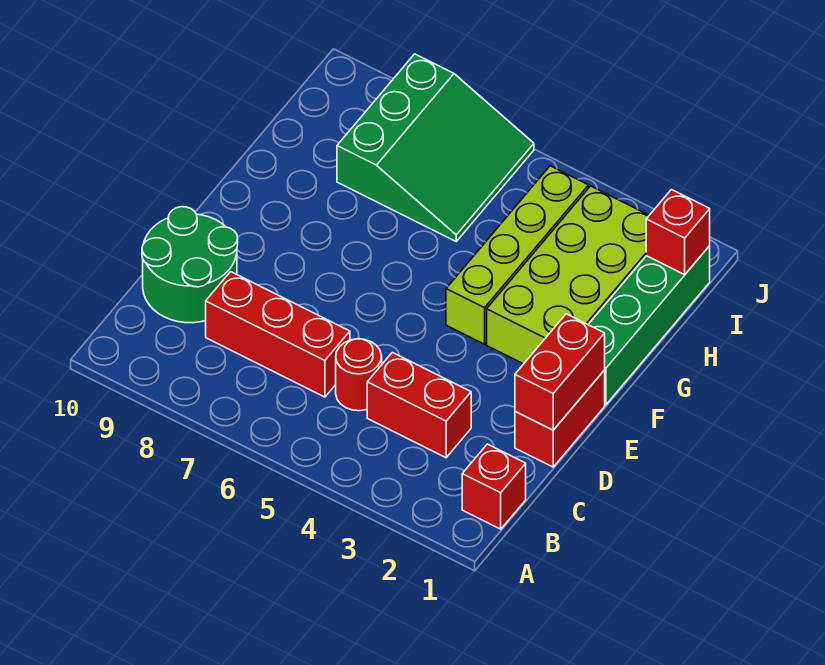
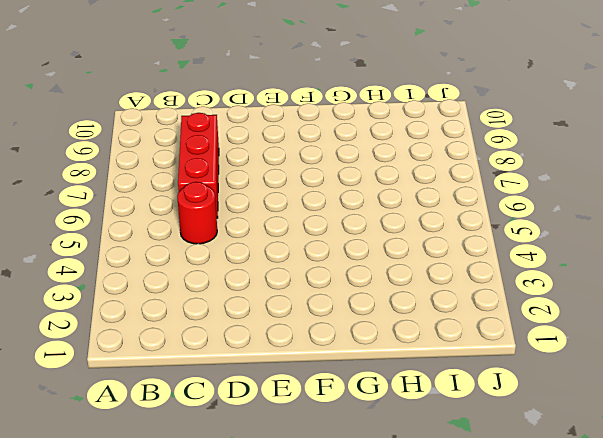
none -> red 1x1 brick [462,444,526,529]
none -> red 1x2 brick [367,352,471,458]
none -> green 2x2 round brick [142,207,238,323]

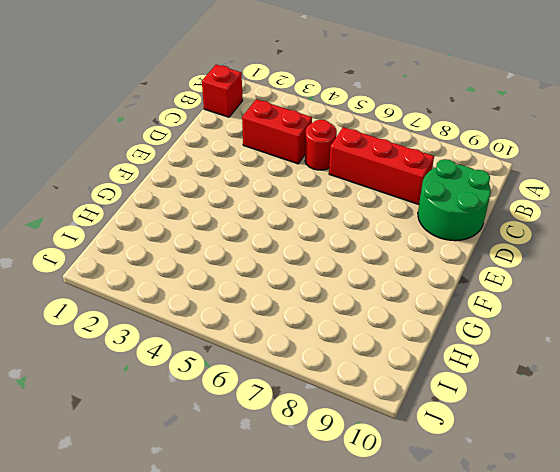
none -> red 1x2 brick [515,370,605,467]
none -> green 1x4 brick [588,246,710,405]
none -> lime 2x4 brick [487,186,649,364]

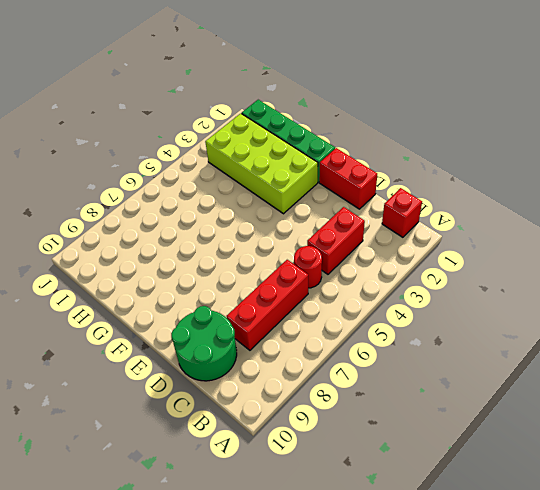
none -> lime 1x4 brick [446,166,589,344]
none -> green 3x3 slope [337,54,534,241]
none -> red 1x2 brick [515,314,605,430]

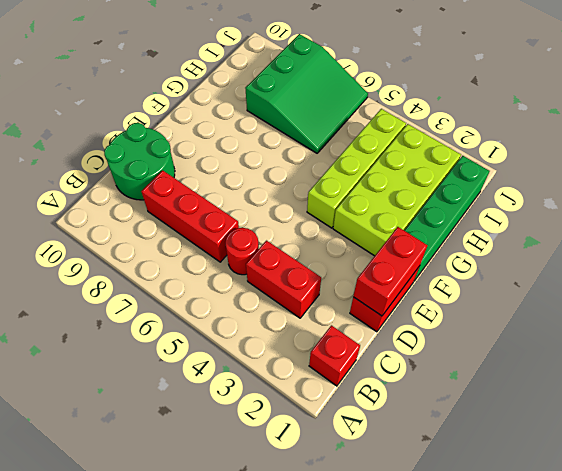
none -> red 1x1 brick [646,190,710,275]

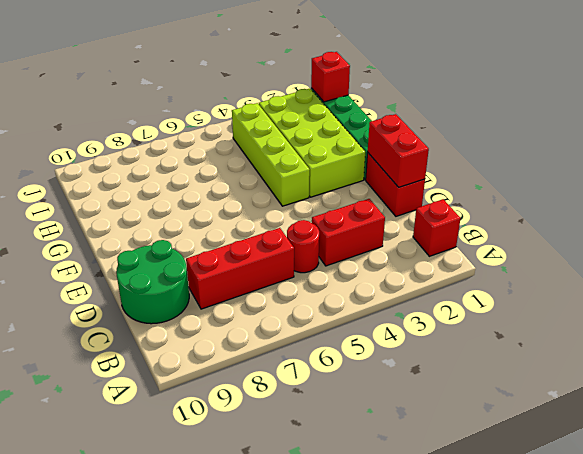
none -> green 3x3 slope [337,54,534,241]

